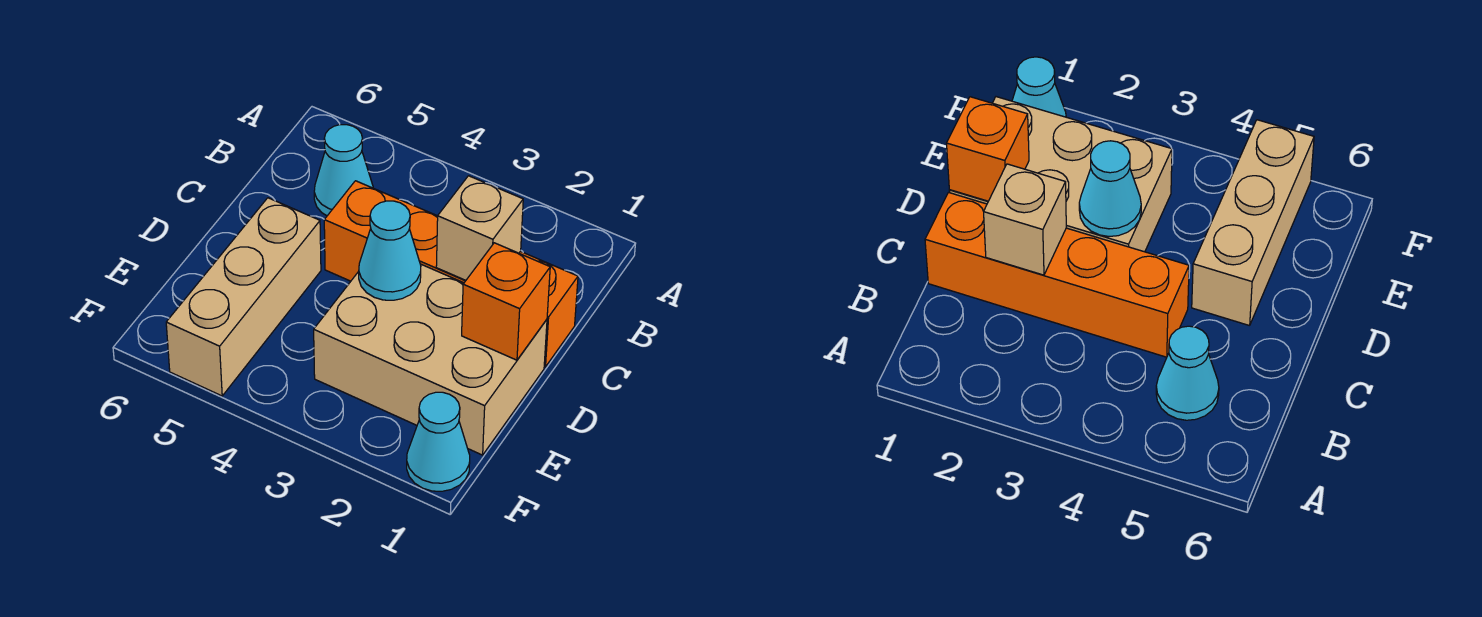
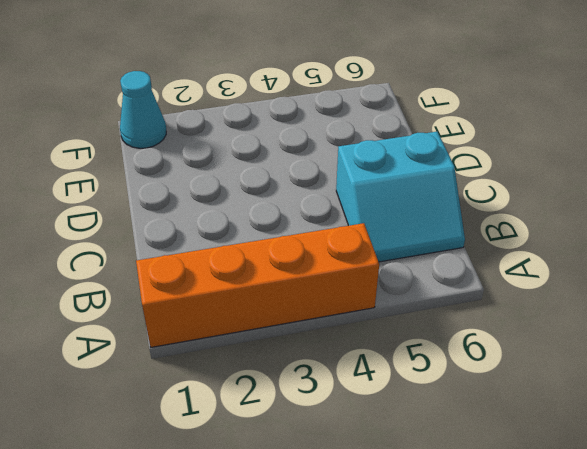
orange 1x4 brick [136,223,379,347] -> orange 1x4 brick moved to [324,181,578,367]
cyan 2x2 slope [336,132,465,262] -> cyan 1x1 cone [314,125,373,216]
none -> tan 2x3 brick [314,264,547,455]
none -> tan 1x3 brick [166,198,321,396]

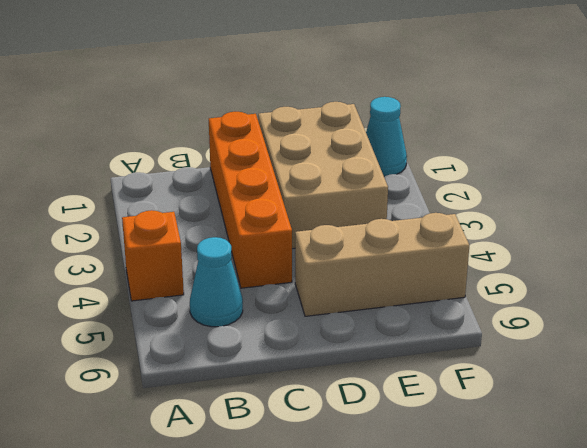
orange 1x1 brick [122,210,184,301] -> orange 1x1 brick moved to [462,243,550,360]
none -> tan 1x1 brick [436,176,523,281]
none -> cyan 1x1 cone [359,201,421,300]

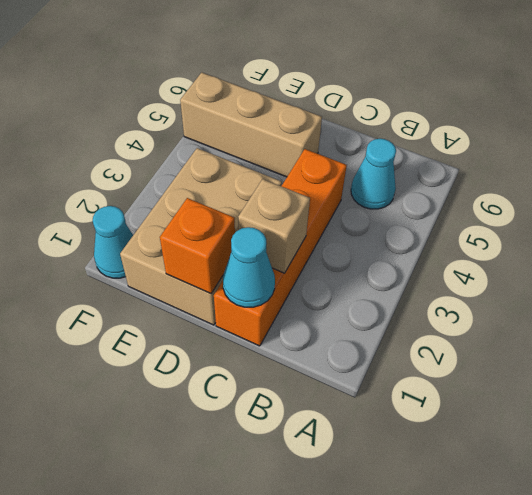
cyan 1x1 cone [223,227,275,307] -> cyan 1x1 cone moved to [359,201,421,300]

